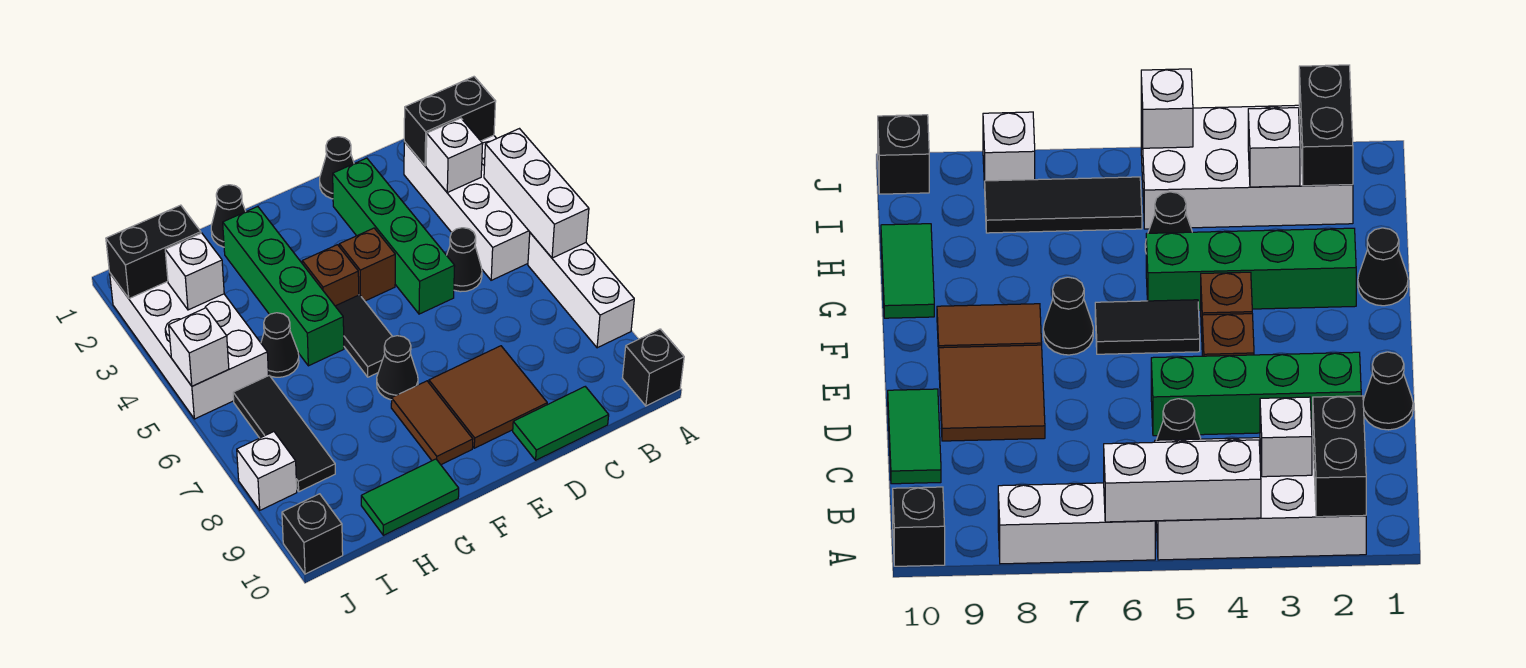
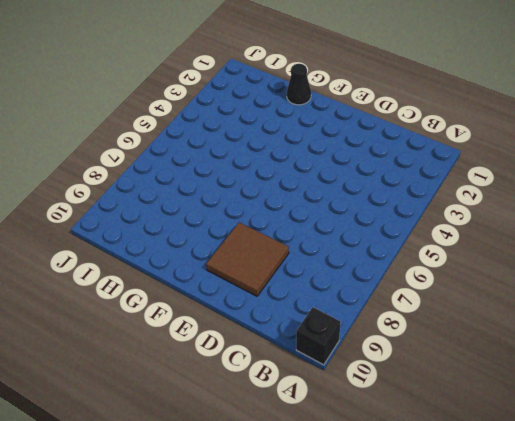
none -> white 2x4 brick [404,135,530,280]
none -> white 1x3 brick [528,233,634,348]
none -> black 1x1 cone [447,228,482,292]

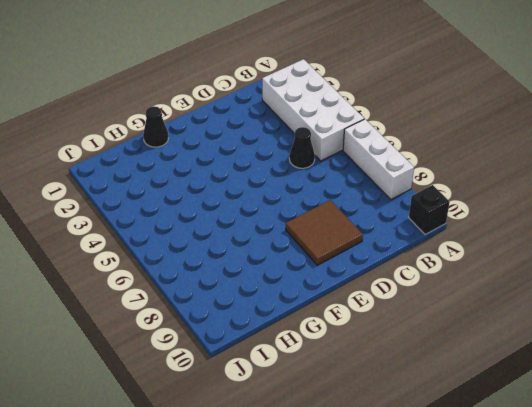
none -> green 1x2 tile [513,387,609,460]
none -> black 1x1 cone [320,137,354,199]
none -> green 1x4 brick [333,158,455,314]

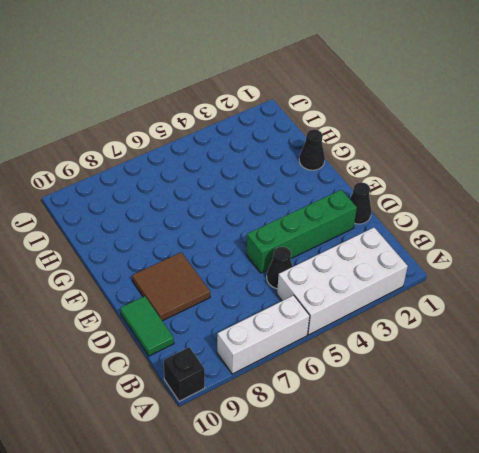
none -> brown 1x1 brick [339,228,395,301]
none -> brown 1x1 brick [302,245,359,306]
none -> black 1x2 tile [335,295,392,377]

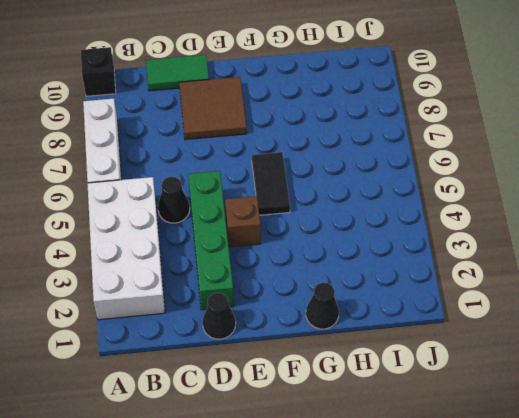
none -> brown 1x1 brick [302,245,359,306]
none -> black 1x1 cone [377,336,418,400]
none -> brown 1x2 tile [391,381,473,465]

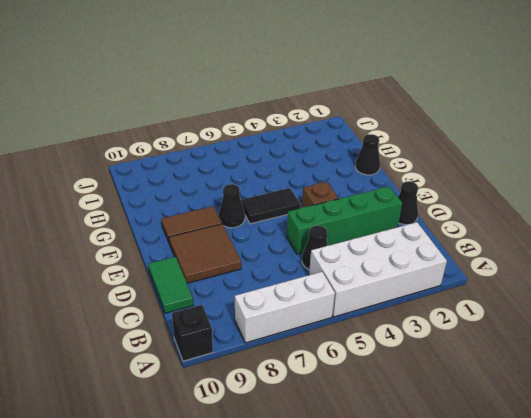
none -> brown 1x1 brick [302,245,359,306]
none -> green 1x4 brick [223,206,344,366]
none -> green 1x2 tile [361,459,459,535]

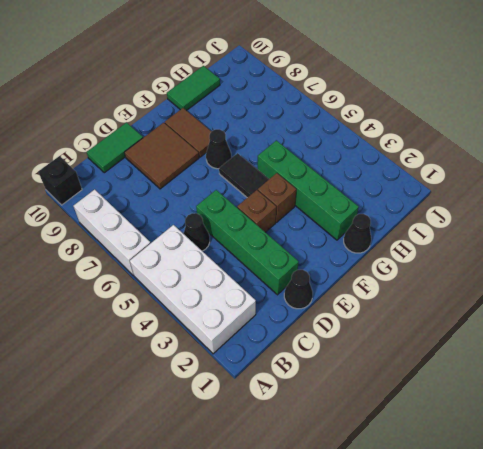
none -> black 1x1 cone [261,313,299,377]
none -> white 2x4 brick [110,273,269,419]
none -> black 1x3 tile [233,375,335,492]

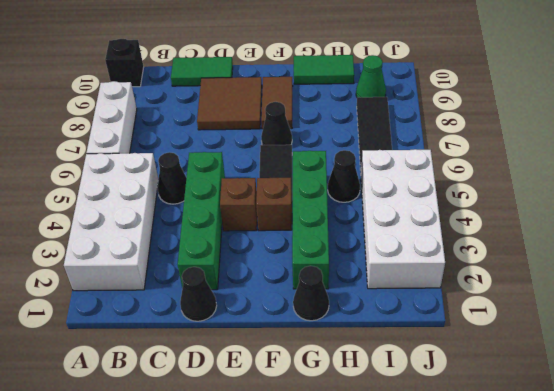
green 1x1 cone [356,55,386,97] -> none
none -> white 1x1 brick [237,432,297,510]
none -> black 1x1 brick [282,494,343,574]
none -> black 1x2 brick [404,77,496,166]

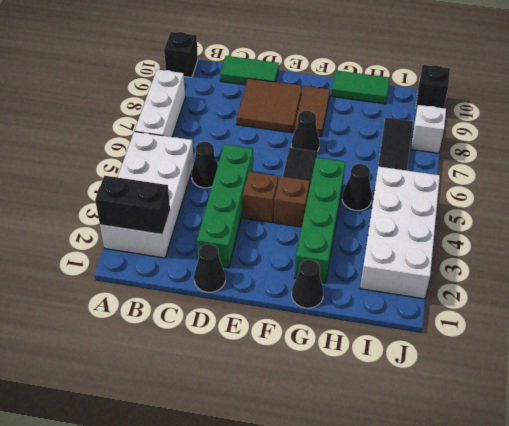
none -> white 1x3 brick [484,129,589,258]
none -> white 1x1 brick [426,118,483,192]
none -> black 1x2 brick [106,205,201,299]

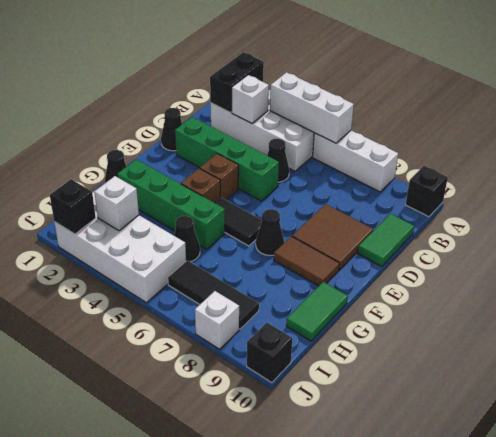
black 1x1 brick [50,179,96,234] -> black 1x2 brick [106,205,201,299]
none -> white 1x1 brick [169,308,229,386]

